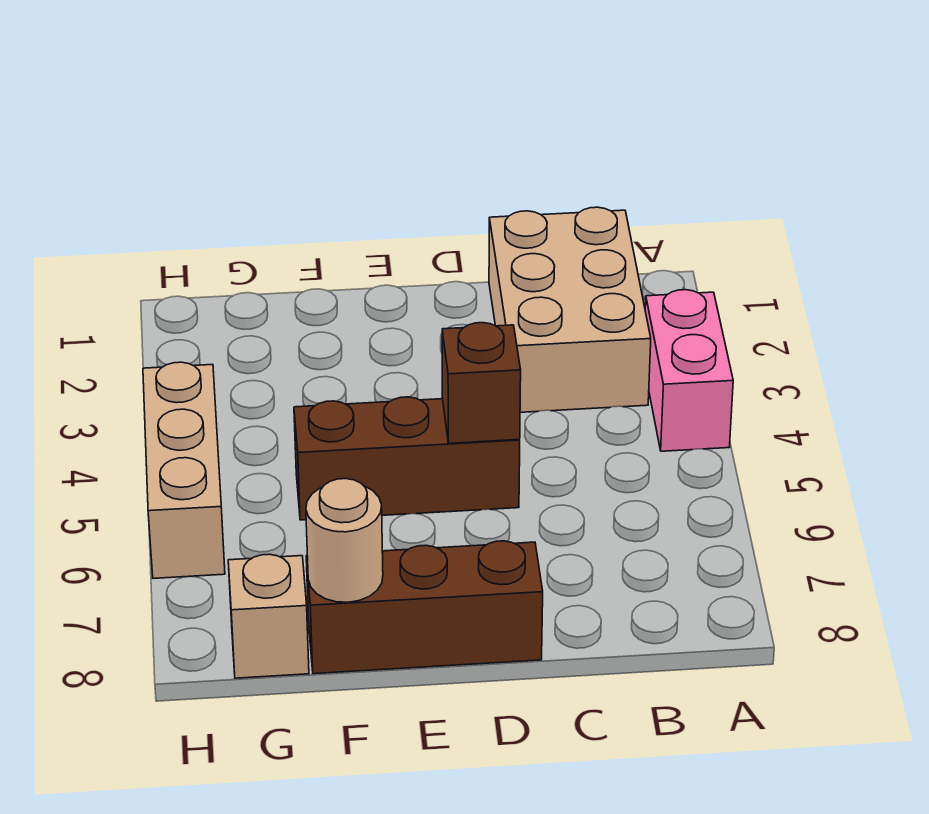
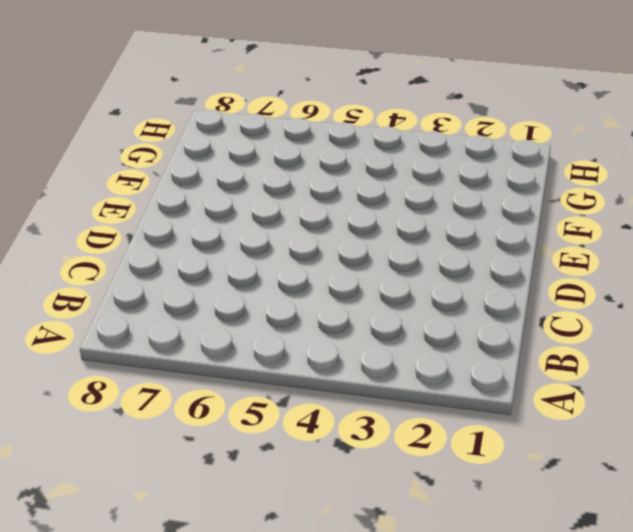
none -> pink 1x2 brick [645,290,733,451]
none -> tan 2x3 brick [489,207,651,412]

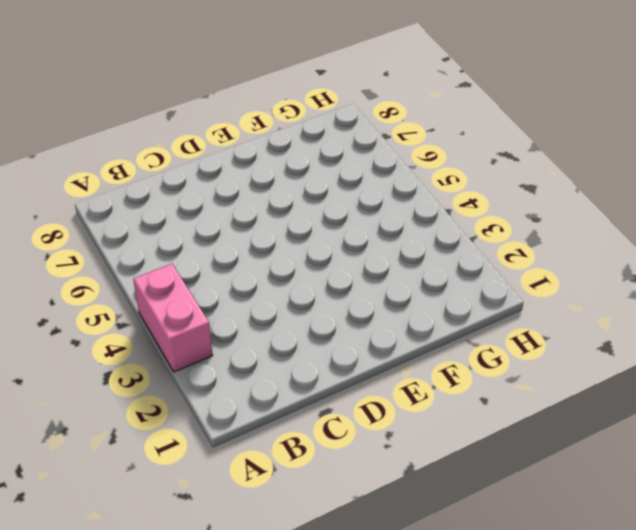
none -> tan 2x3 brick [489,207,651,412]
none -> brown 1x3 brick [294,397,520,520]

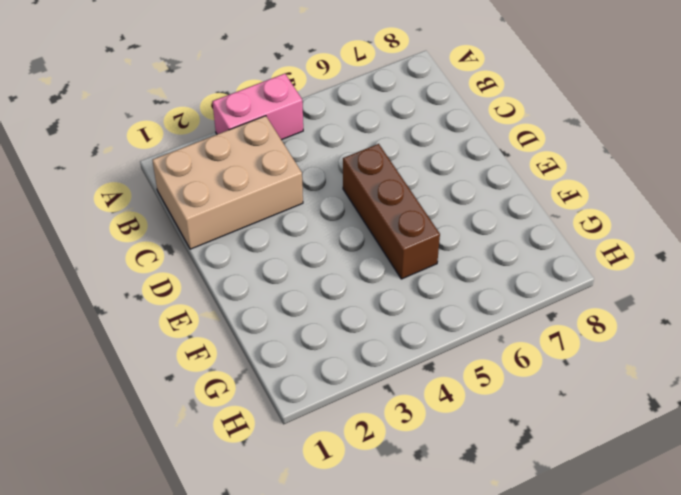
none -> brown 1x3 brick [306,541,543,674]
none -> tan 1x1 brick [228,554,309,678]

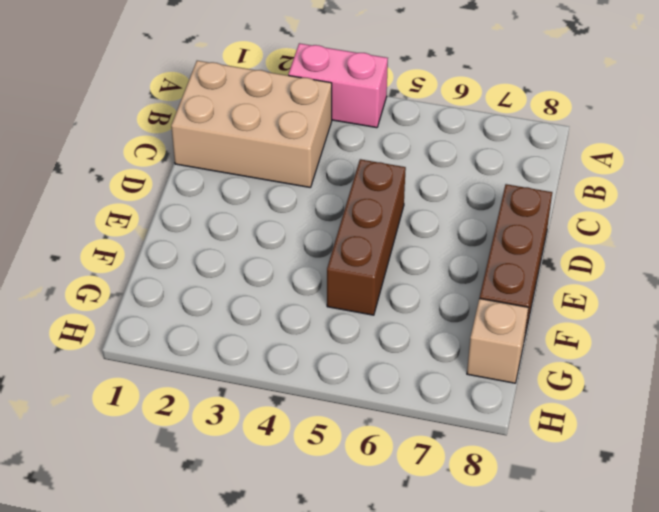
none -> tan 1x3 brick [143,362,225,578]
none -> brown 1x1 brick [442,323,521,443]

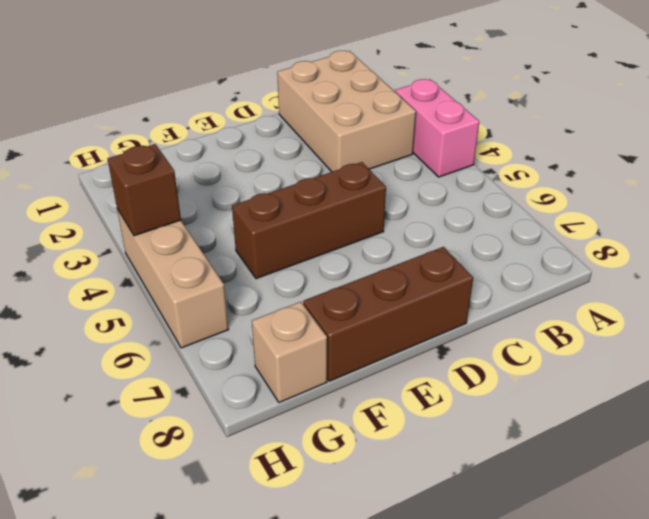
brown 1x1 brick [108,144,181,236] -> brown 1x1 brick moved to [442,323,521,443]
none -> tan 1x1 round brick [306,479,383,602]

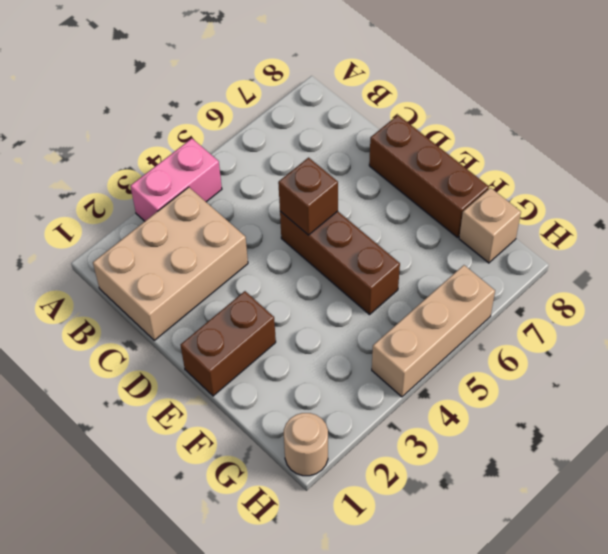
brown 1x2 brick [181,291,276,396] -> none
tan 1x1 round brick [284,413,328,476] -> tan 1x1 round brick moved to [306,479,383,602]

